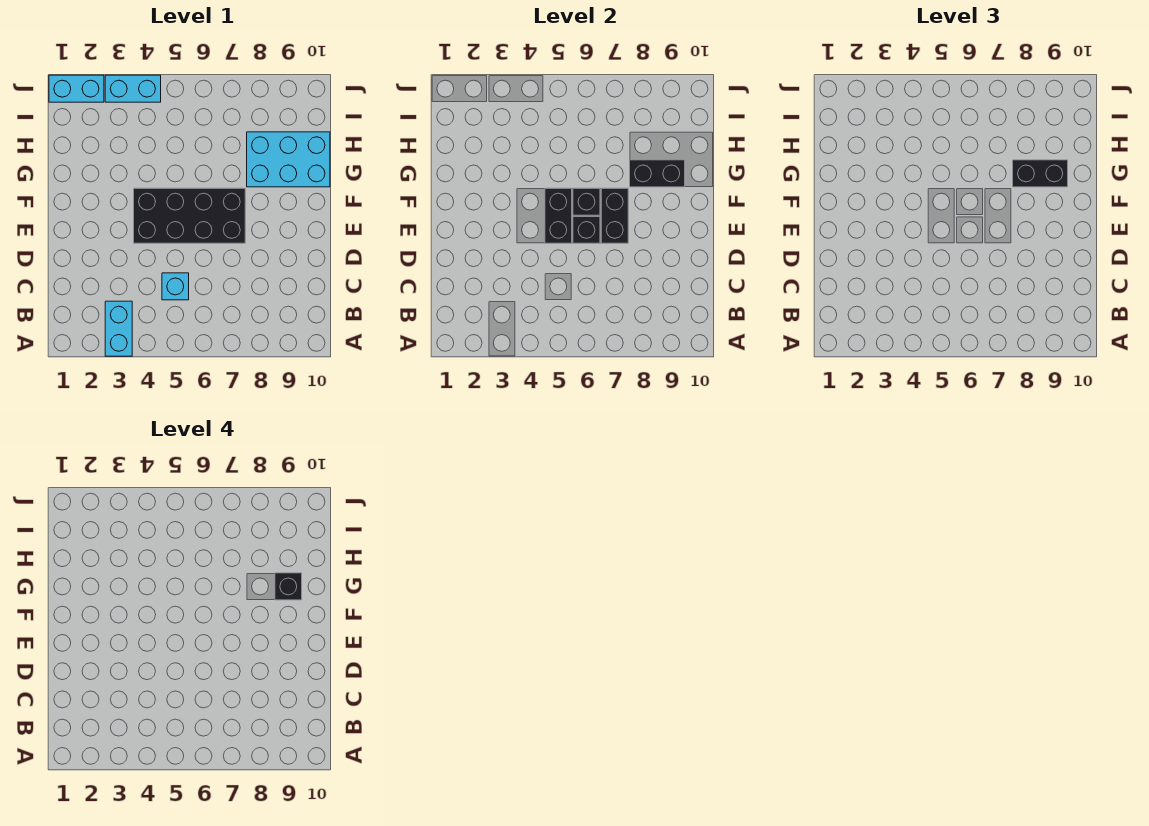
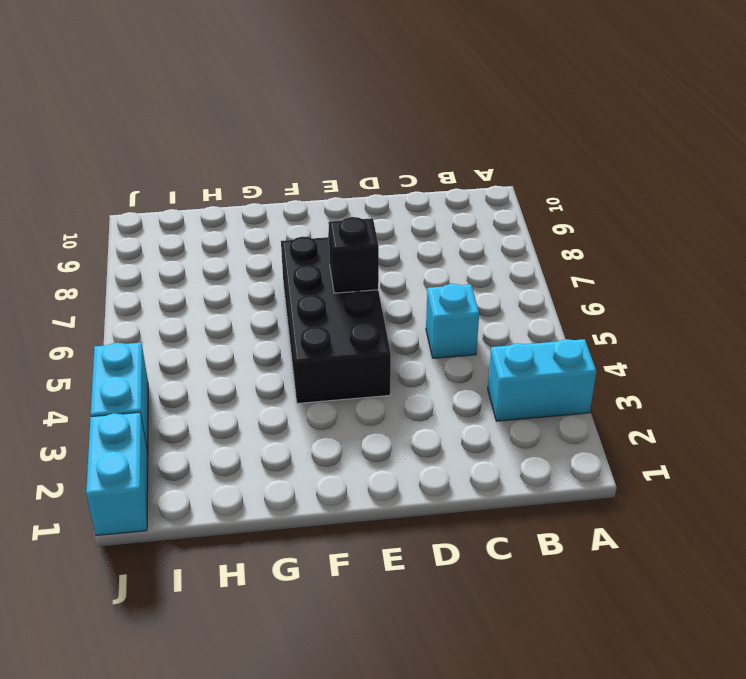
none -> cyan 2x3 brick [247,132,330,187]
none -> black 1x2 brick [545,188,572,243]
none -> black 1x2 brick [601,188,628,243]

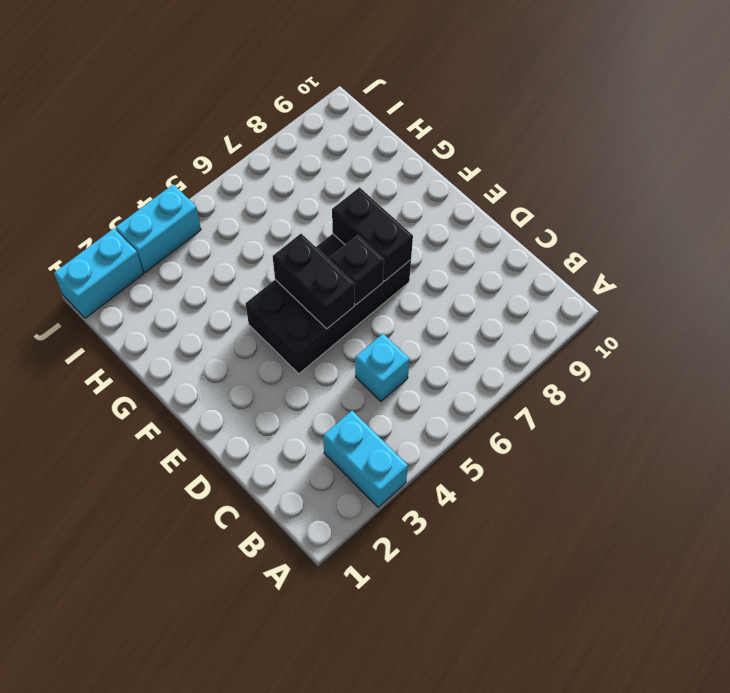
none -> cyan 2x3 brick [247,132,330,187]
none -> black 1x1 brick [573,188,600,215]
none -> black 1x2 brick [630,160,685,187]

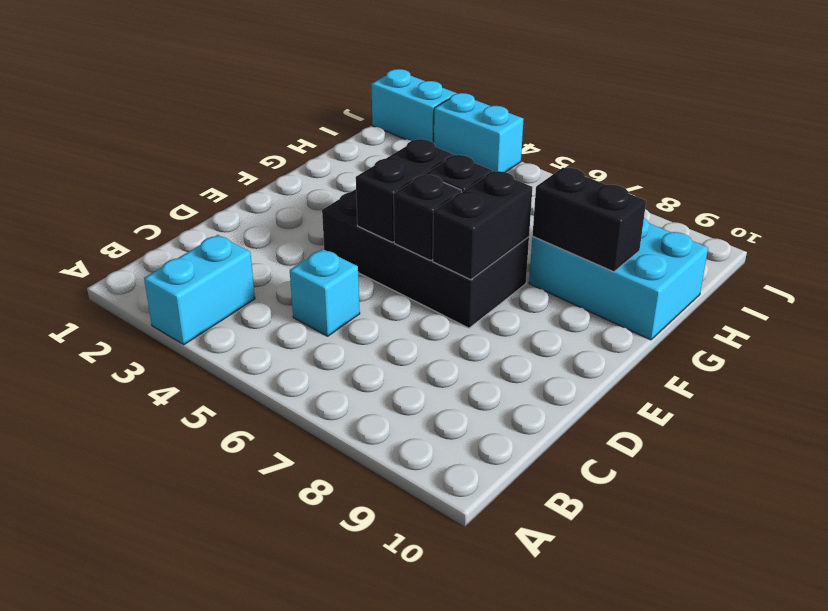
none -> black 1x2 brick [1013,160,1068,187]
none -> black 1x1 brick [275,573,302,600]

